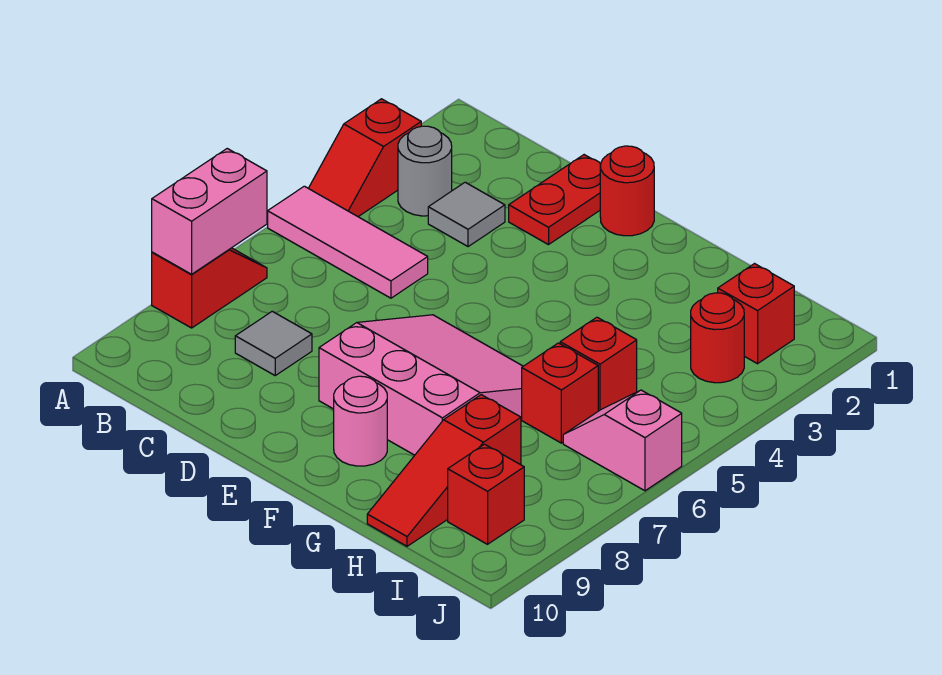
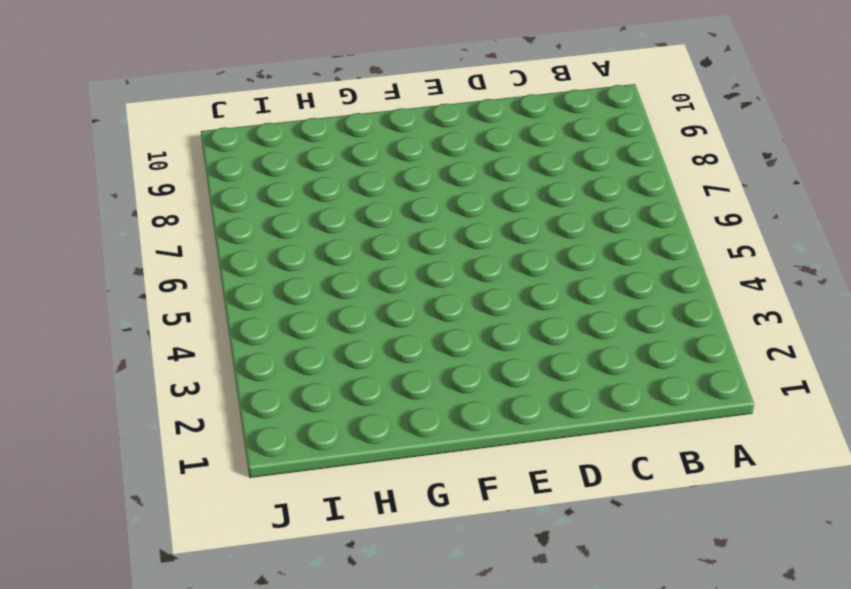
none -> red 1x2 slope [308,99,421,217]
none -> pink 1x3 tile [268,186,428,298]
none -> red 1x2 slope [152,248,267,328]

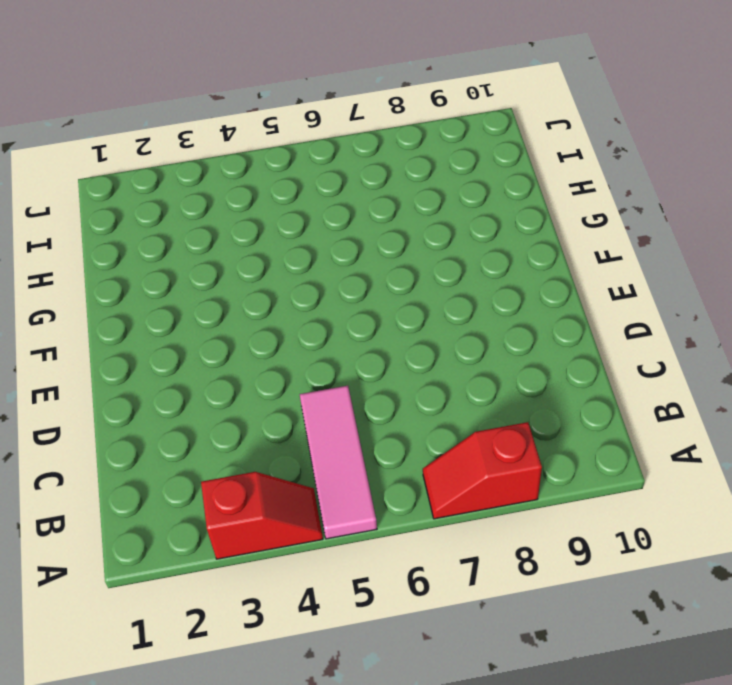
none -> grey 1x1 round brick [398,126,452,216]
none -> grey 1x1 tile [428,182,505,247]
none -> grey 1x1 tile [235,311,312,375]

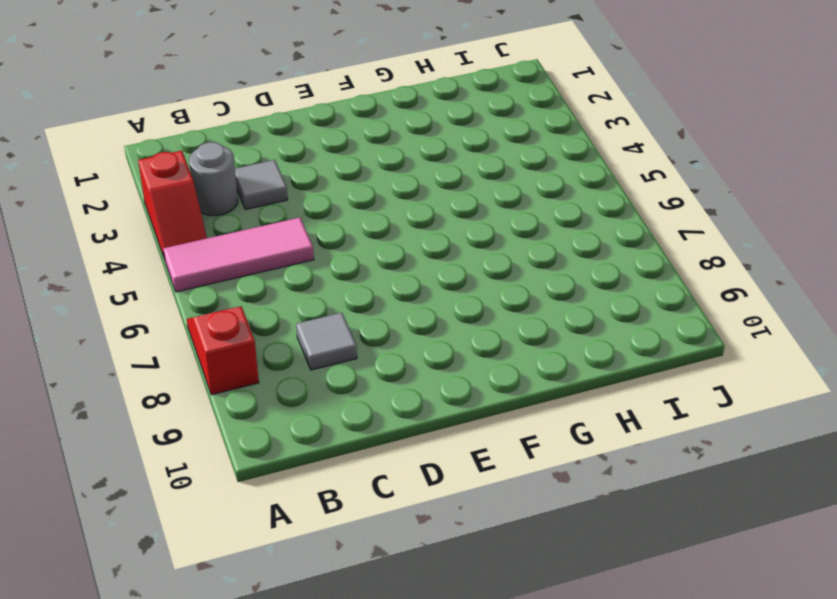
none -> red 1x2 plate [509,155,600,245]
none -> red 1x1 round brick [600,146,654,236]
none -> pink 3x3 slope [319,315,523,455]

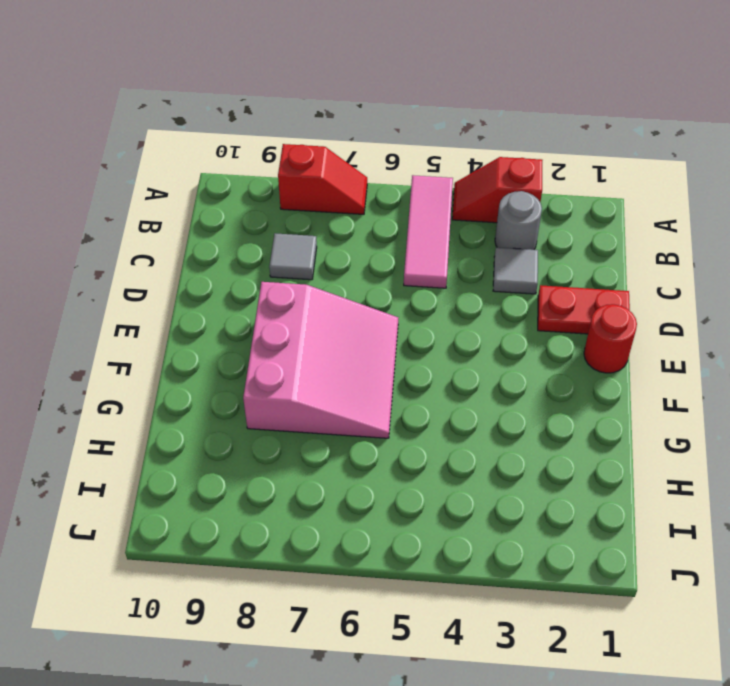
none -> pink 1x1 round brick [334,376,387,466]
none -> red 1x1 brick [560,317,637,411]
none -> red 1x1 brick [522,343,598,443]

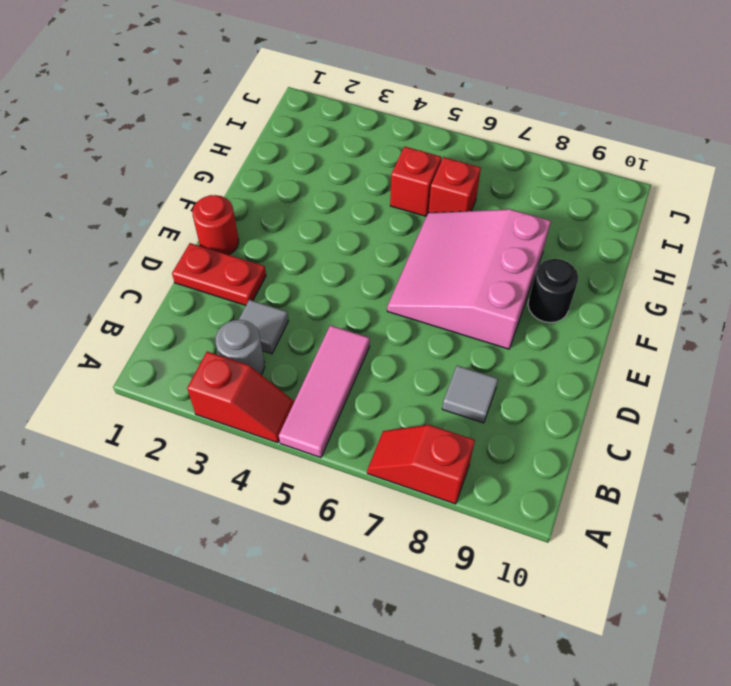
black 1x1 round brick [528,259,578,323] -> pink 1x1 round brick [334,376,387,466]
none -> red 1x3 slope [367,395,521,546]
none -> red 1x1 brick [718,264,794,364]
none -> red 1x1 round brick [691,293,744,383]

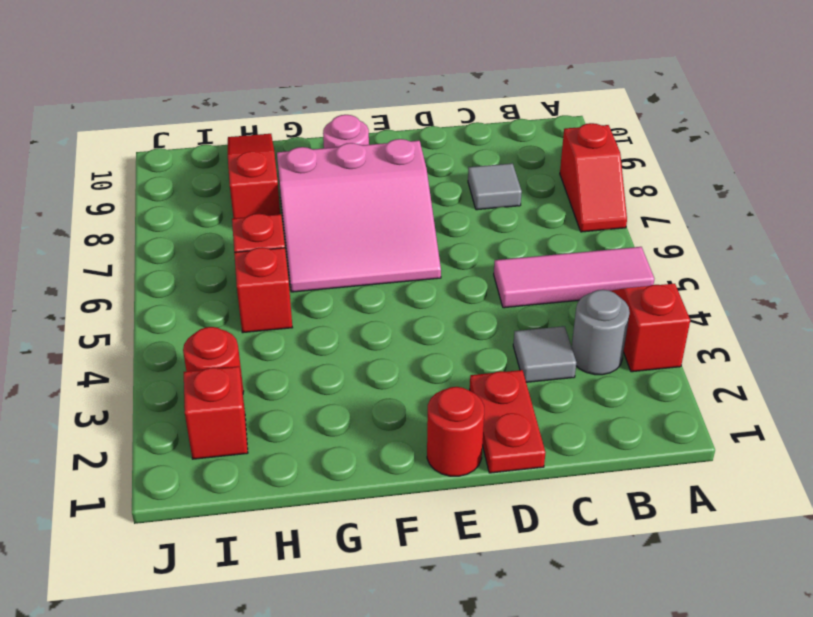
none -> pink 1x2 slope [563,390,682,491]
none -> red 1x1 brick [448,444,524,544]
none -> pink 1x2 brick [152,149,267,274]

